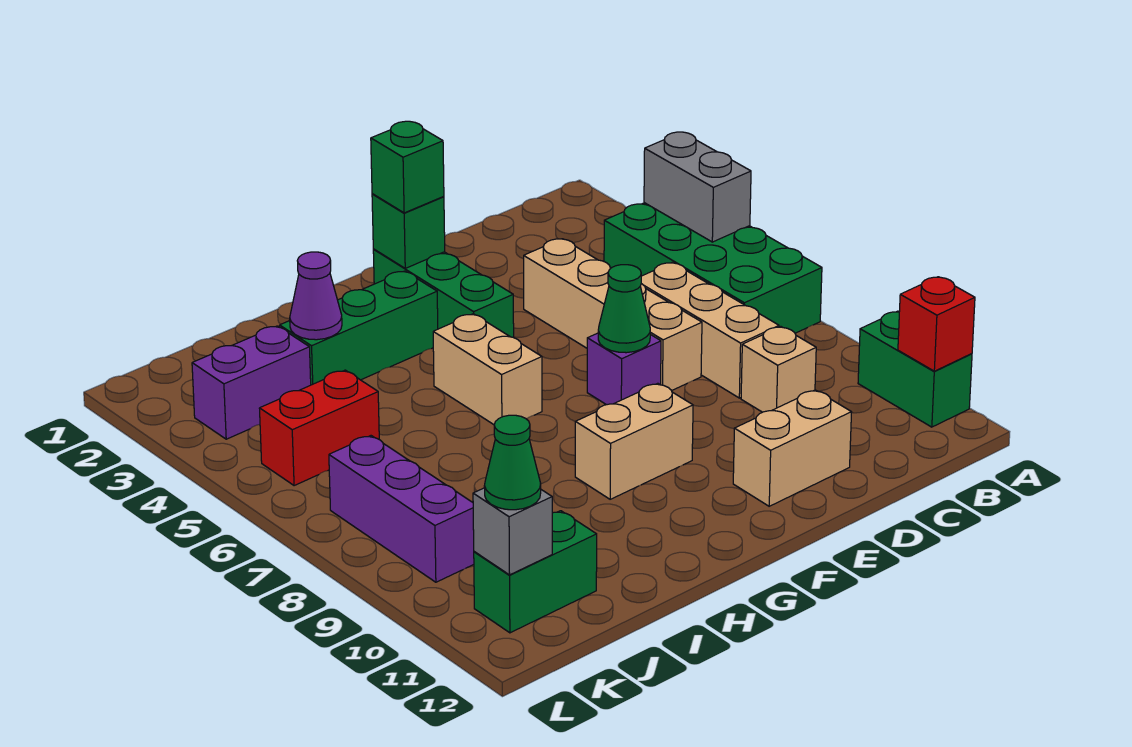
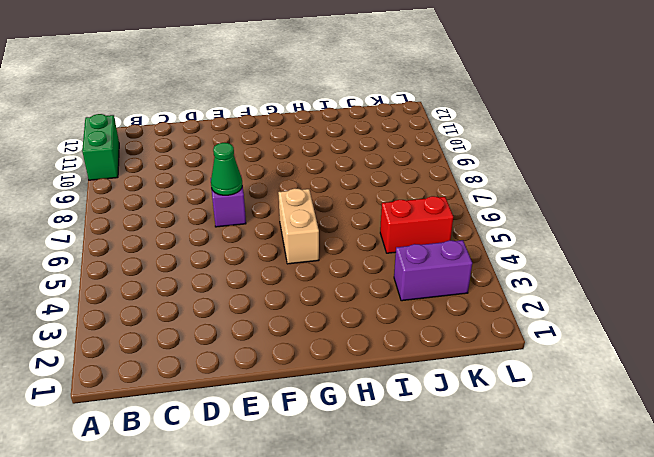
none -> green 2x4 brick [604,203,822,333]
none -> tan 1x3 brick [641,262,779,398]
none -> tan 1x1 brick [741,327,816,412]

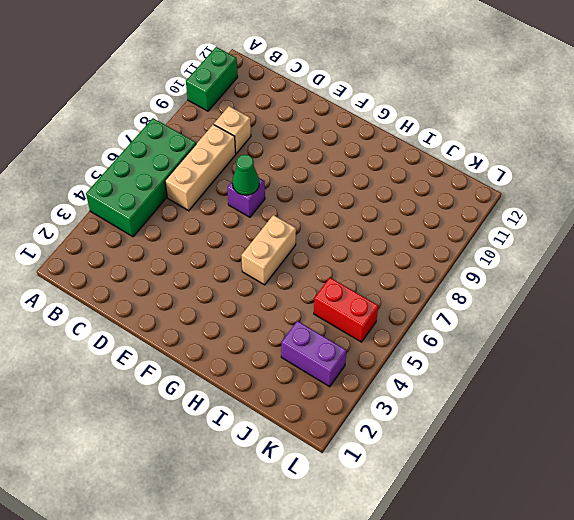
none -> tan 1x4 brick [524,239,702,391]
none -> tan 1x2 brick [733,390,852,506]
none -> green 1x3 brick [373,249,514,337]

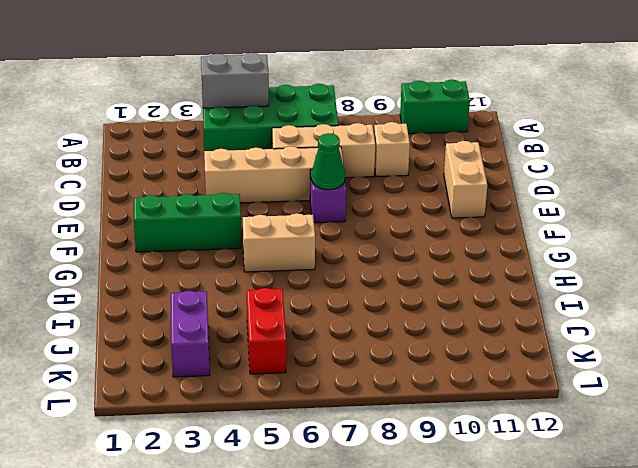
none -> tan 1x2 brick [575,383,693,499]
none -> green 1x3 brick [280,271,438,385]
none -> green 1x2 brick [474,511,597,633]

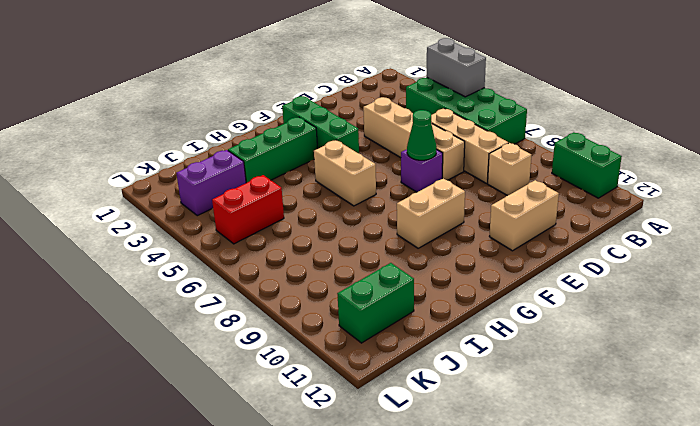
none -> purple 1x3 brick [329,436,474,582]
none -> red 1x1 brick [898,277,975,371]
none -> green 1x1 brick [372,194,445,268]

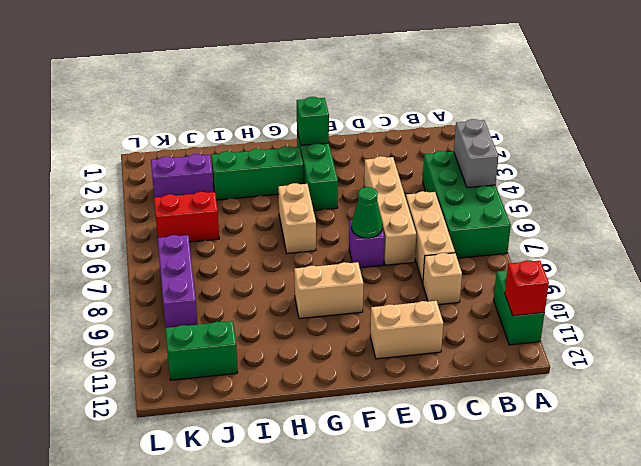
none -> purple 1x1 cone [290,252,342,340]
none -> grey 1x1 brick [473,488,552,575]
none -> green 1x1 brick [371,121,444,213]

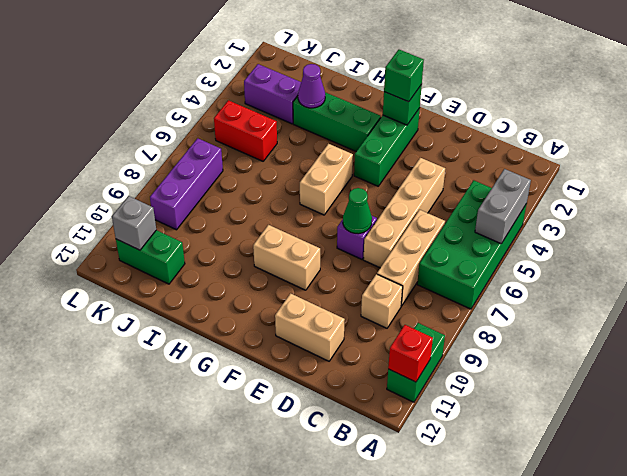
none -> green 1x1 cone [484,415,541,510]

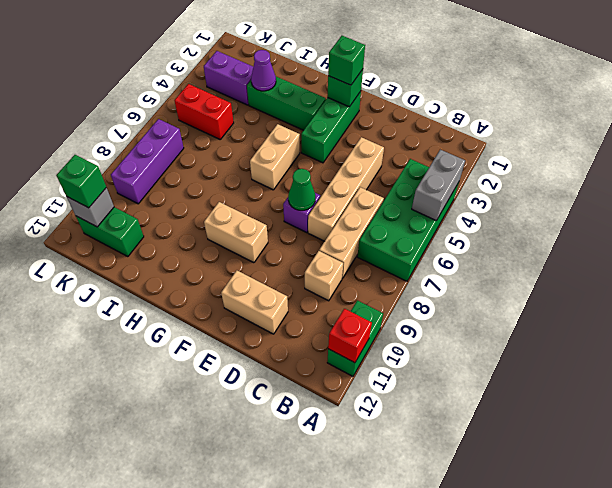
green 1x1 brick [56,155,106,208] -> green 1x1 cone [484,415,541,510]

